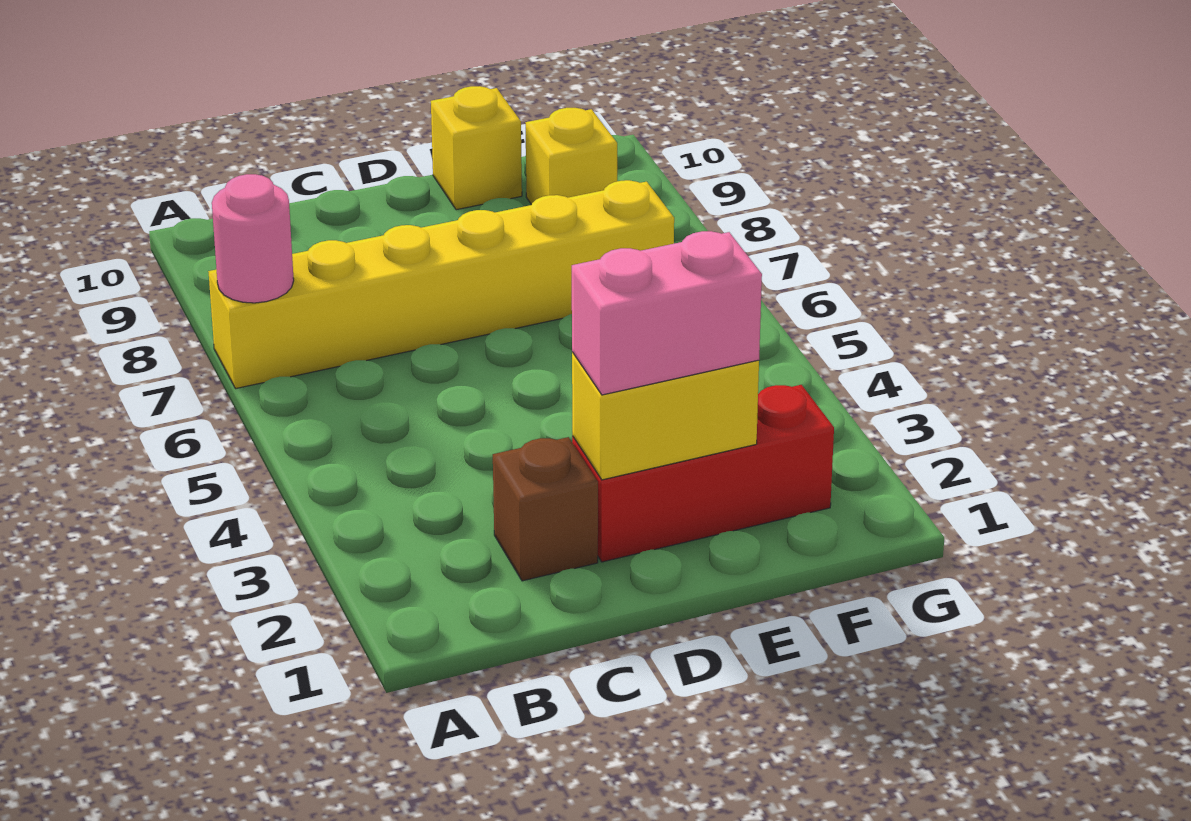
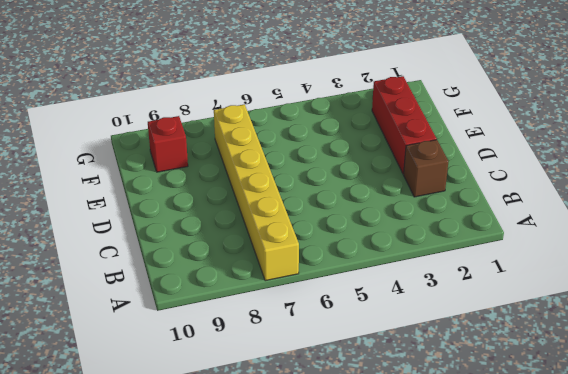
red 1x1 brick [148,116,188,172] -> yellow 1x1 brick [526,108,617,204]
none -> yellow 1x1 brick [431,86,522,210]
none -> pink 1x1 round brick [212,174,294,303]

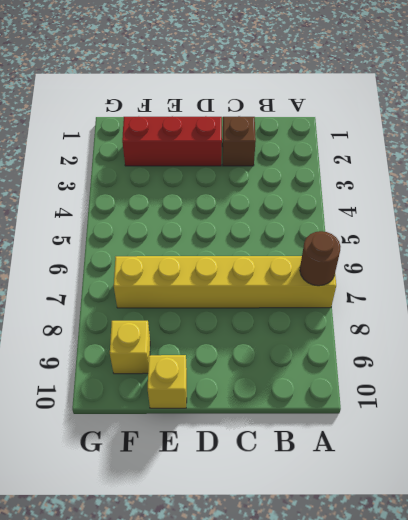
brown 1x1 round brick [300,231,341,286] -> pink 1x1 round brick [212,174,294,303]
none -> yellow 1x2 brick [572,352,759,480]
none -> pink 1x2 brick [572,231,762,395]

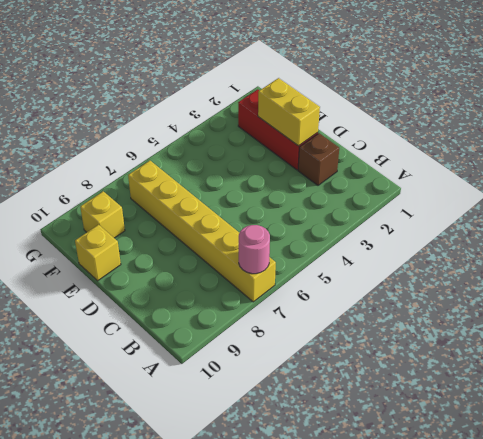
none -> pink 1x2 brick [572,231,762,395]

